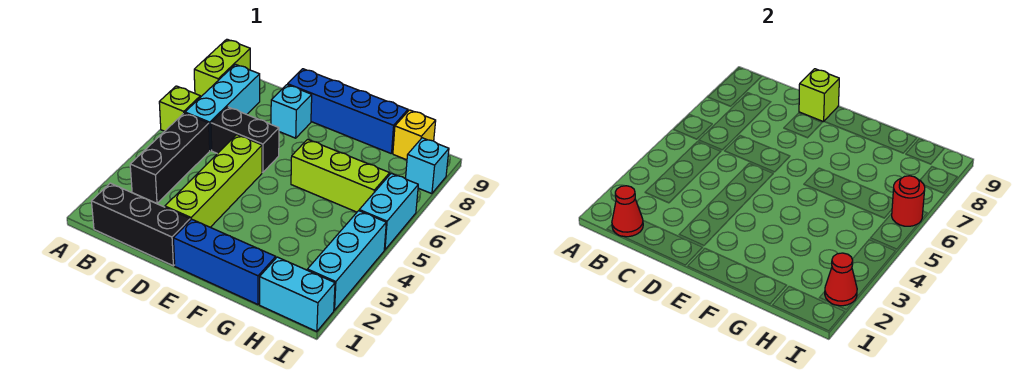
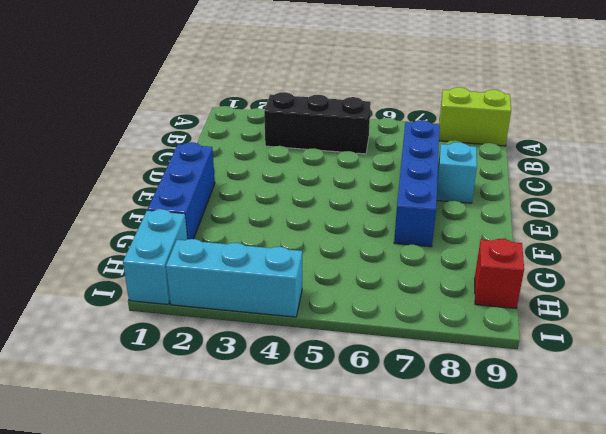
blue 1x4 brick [394,120,440,247] -> blue 1x4 brick moved to [287,69,408,154]
red 1x1 brick [475,239,524,308] -> yellow 1x1 brick [393,110,436,160]
none -> lime 1x1 brick [159,86,200,131]
none -> black 1x3 brick [91,183,190,266]
none -> cyan 1x3 brick [185,64,260,150]

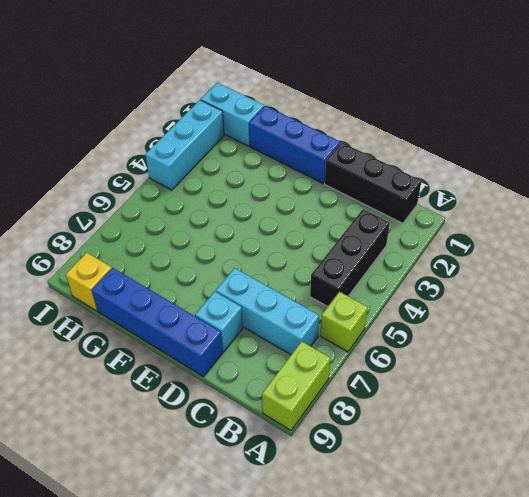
cyan 1x3 brick [216,268,319,355] -> cyan 1x3 brick turned to [185,64,260,150]
none -> black 1x2 brick [211,107,279,173]
none -> lime 1x4 brick [165,135,262,227]
none -> lime 1x3 brick [291,139,390,212]

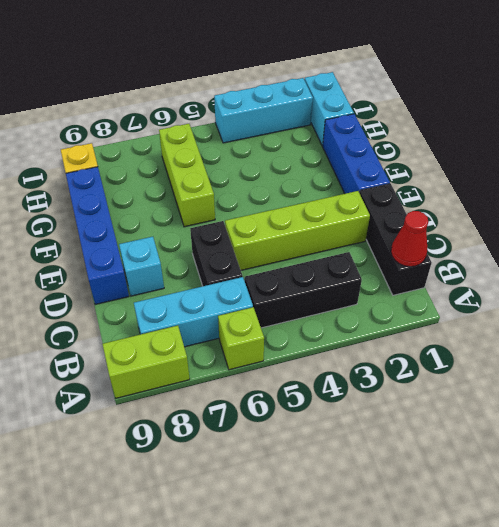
none -> cyan 1x2 brick [359,173,418,250]
none -> cyan 1x1 brick [406,138,449,194]
none -> lime 1x1 brick [799,69,839,122]

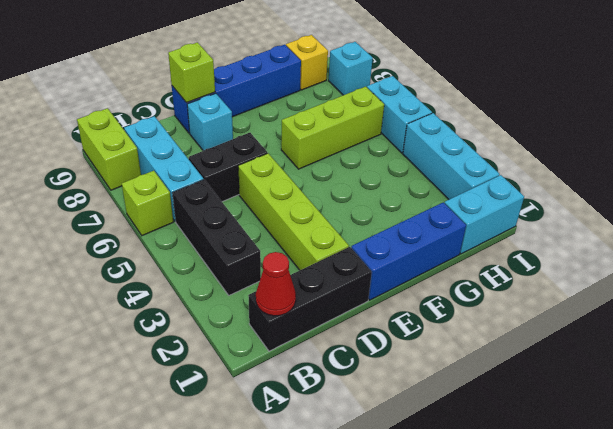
none -> red 1x1 cone [825,253,857,306]
none -> red 1x1 round brick [892,176,925,226]

